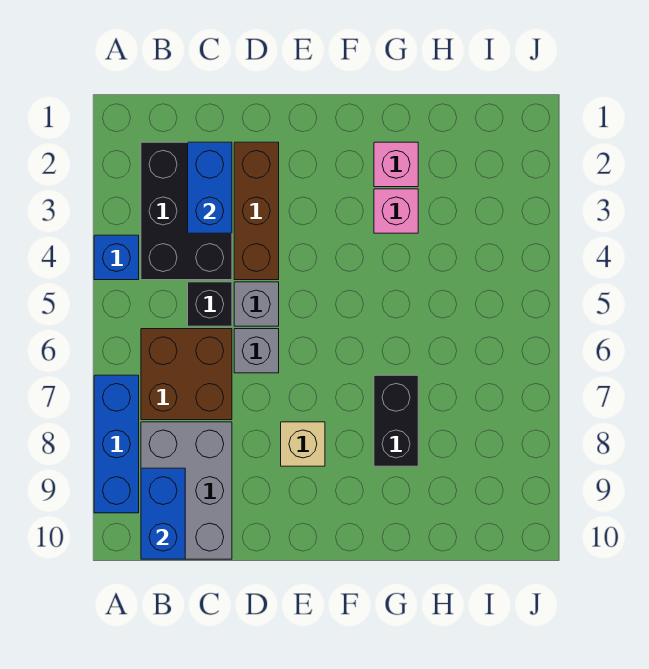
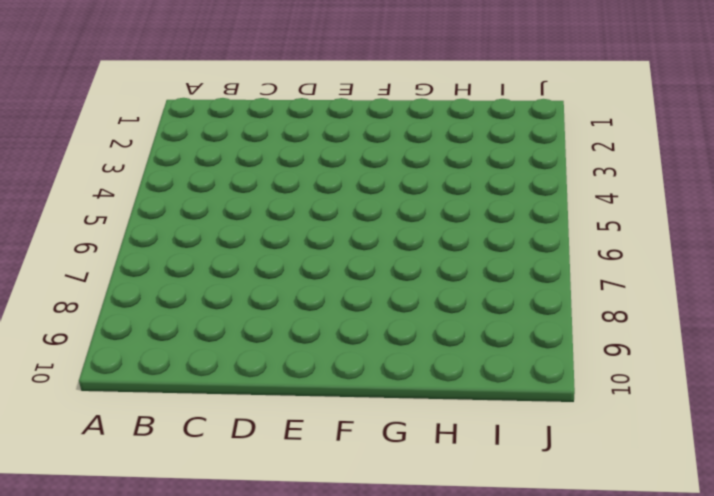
none -> blue 1x1 brick [94,235,139,280]
none -> blue 1x3 brick [94,375,139,513]
none -> black 2x3 brick [141,142,232,280]

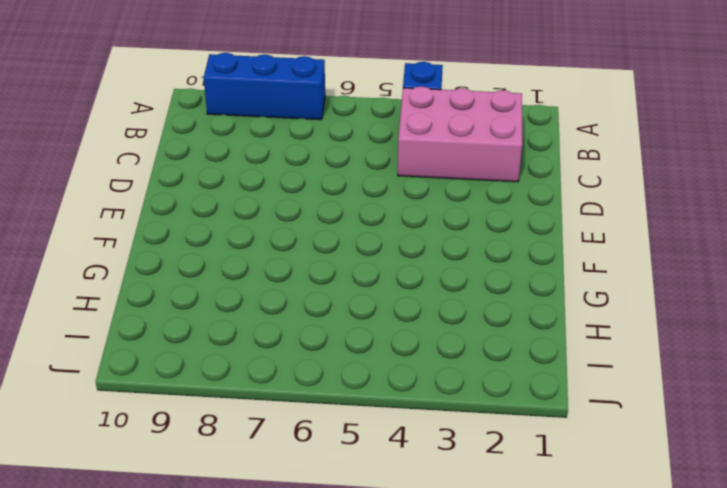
pink 2x3 brick [398,86,522,182] -> black 2x3 brick [141,142,232,280]
none -> brown 2x2 brick [141,329,232,420]
none -> grey 2x3 brick [141,422,232,559]
none -> black 1x1 brick [188,282,232,326]

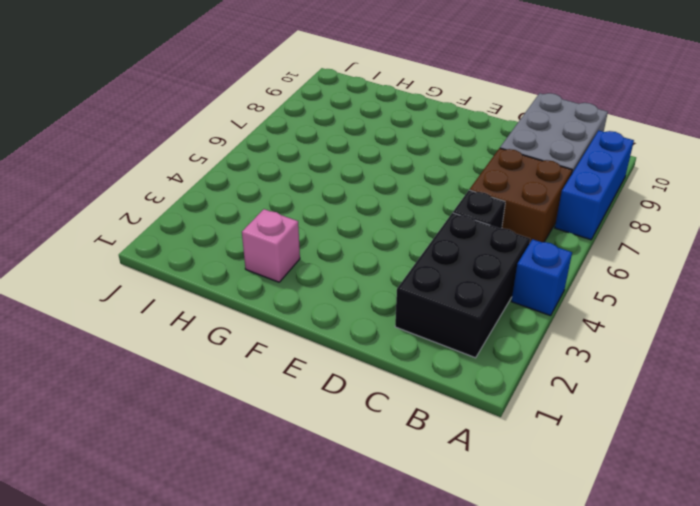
none -> brown 1x3 brick [234,142,279,280]
none -> grey 1x1 brick [234,282,279,326]
none -> grey 1x1 brick [234,329,279,373]

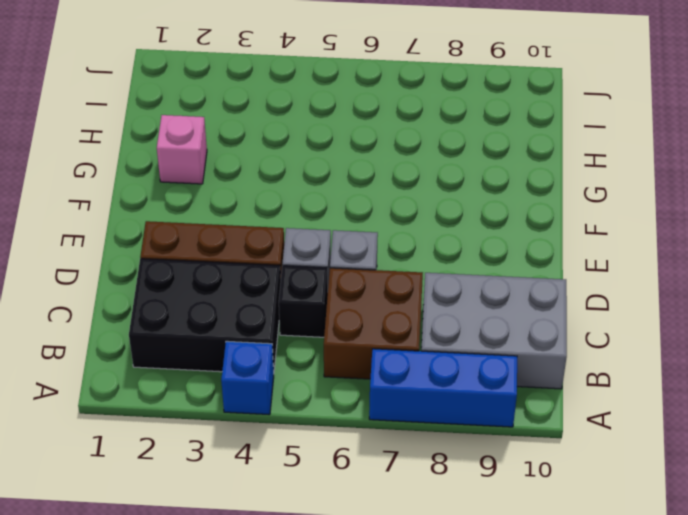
none -> tan 1x1 brick [281,422,325,466]
none -> pink 1x1 brick [374,189,418,233]
none -> black 1x2 brick [374,375,418,466]

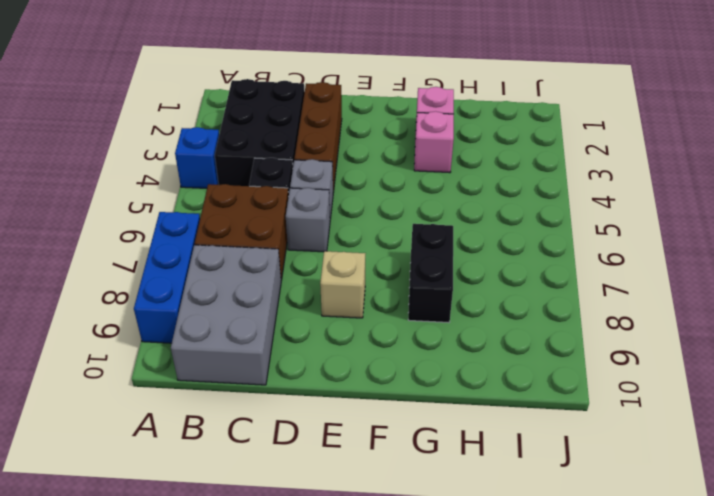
none -> blue 1x2 brick [141,468,185,559]
none -> blue 1x2 brick [188,142,232,233]

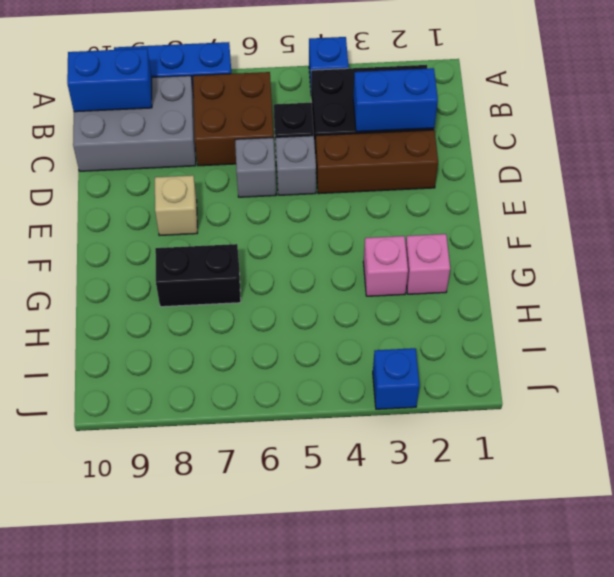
blue 1x1 brick [373,348,419,409] -> none

